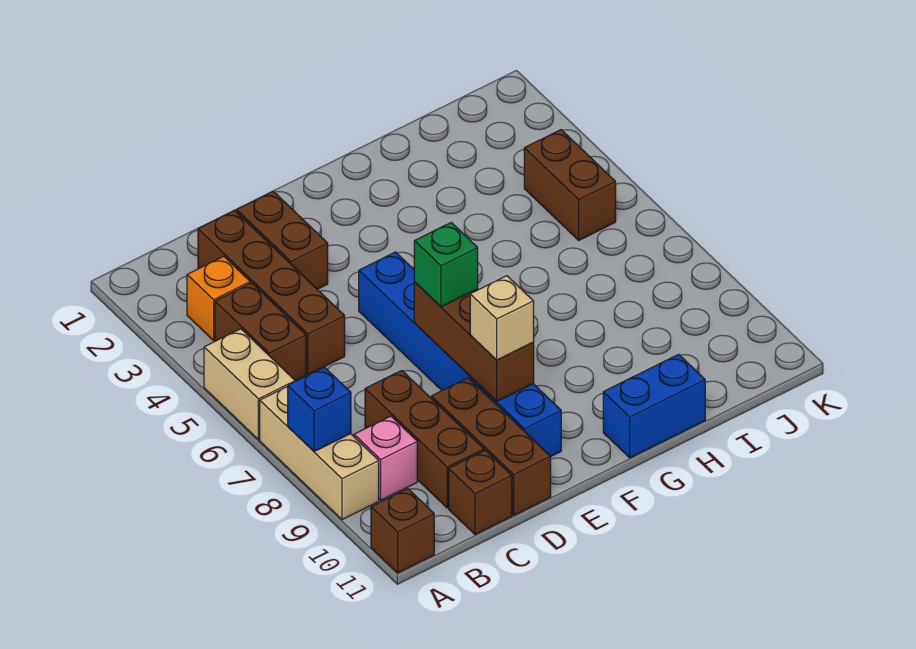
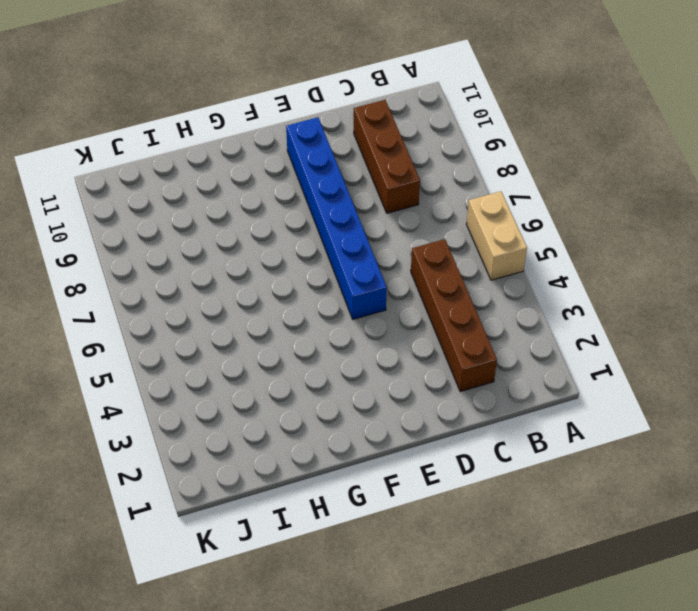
none -> tan 1x3 brick [260,386,379,520]
none -> brown 1x1 brick [371,489,434,573]
none -> orange 1x1 brick [187,256,250,340]

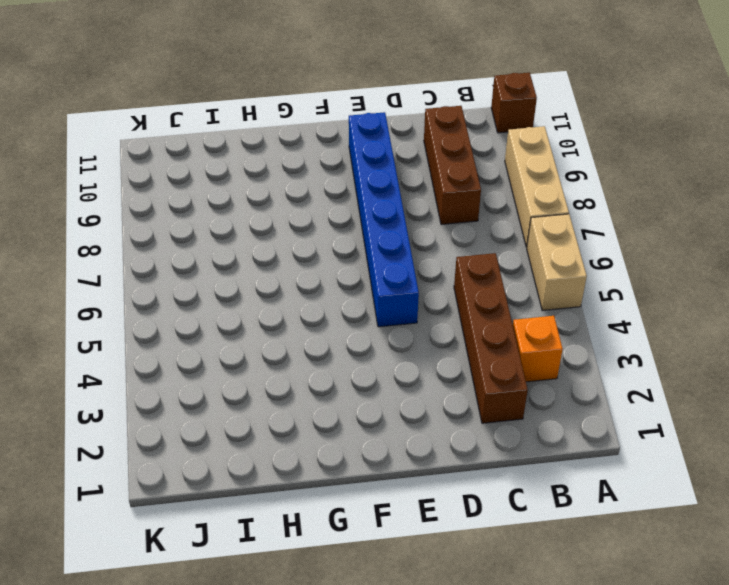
none -> brown 1x2 brick [215,283,306,381]
none -> pink 1x1 brick [354,416,417,500]
none -> brown 1x1 brick [449,450,512,535]

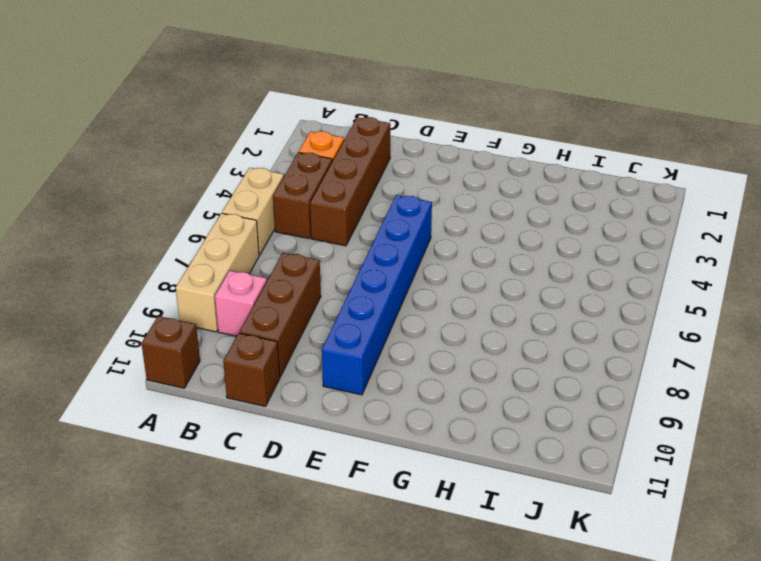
none -> brown 1x2 brick [237,191,328,289]
none -> brown 1x3 brick [431,378,551,515]
none -> blue 1x2 brick [603,354,705,458]

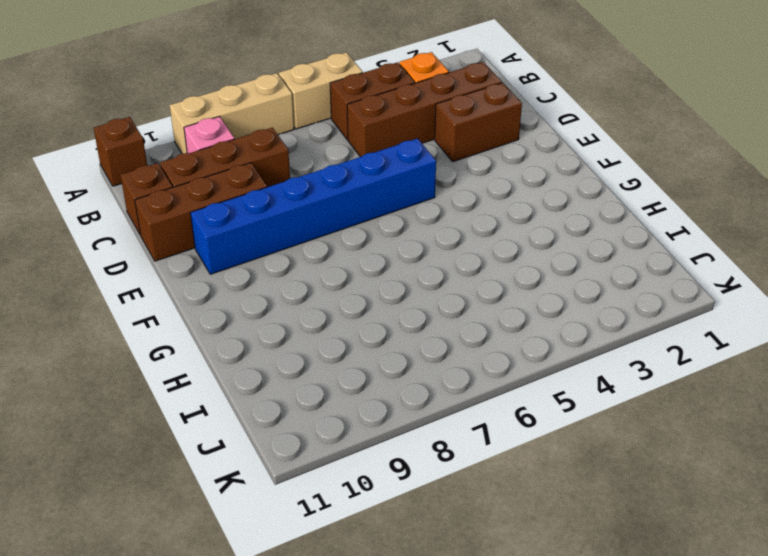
none -> blue 1x2 brick [603,354,705,458]
none -> brown 1x2 brick [524,130,616,240]
none -> blue 1x1 brick [288,367,351,452]

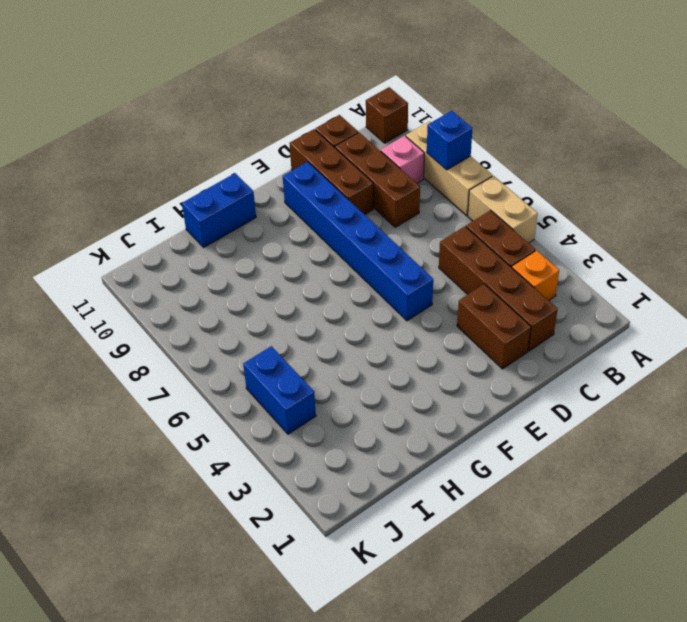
blue 1x2 brick [243,346,316,434] -> brown 1x2 brick [524,130,616,240]
none -> brown 1x3 brick [414,282,534,402]
none -> green 1x1 brick [414,222,478,307]
none -> tan 1x1 brick [470,276,534,360]

